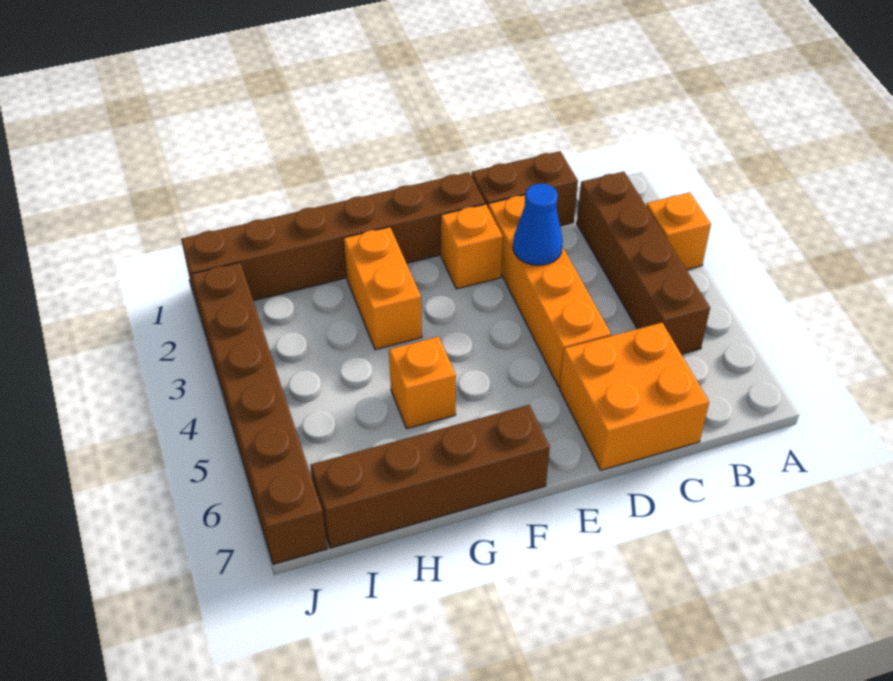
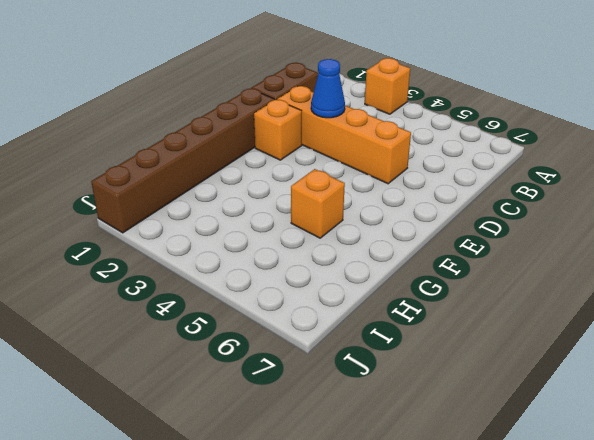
none -> brown 1x4 brick [577,172,710,354]
none -> orange 2x2 brick [560,323,709,470]
none -> brown 1x4 brick [310,405,550,548]

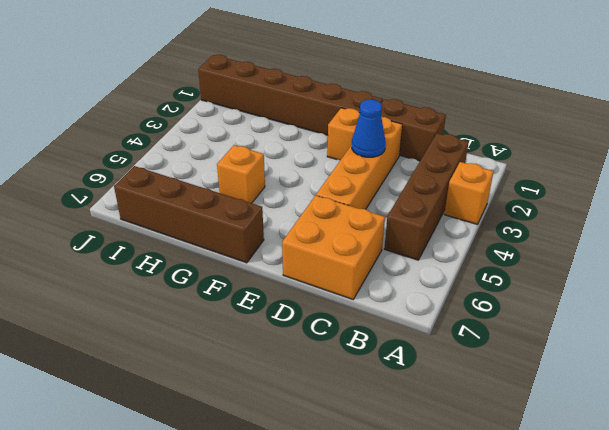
none -> orange 1x2 brick [344,227,422,350]
none -> brown 1x6 brick [191,263,327,564]

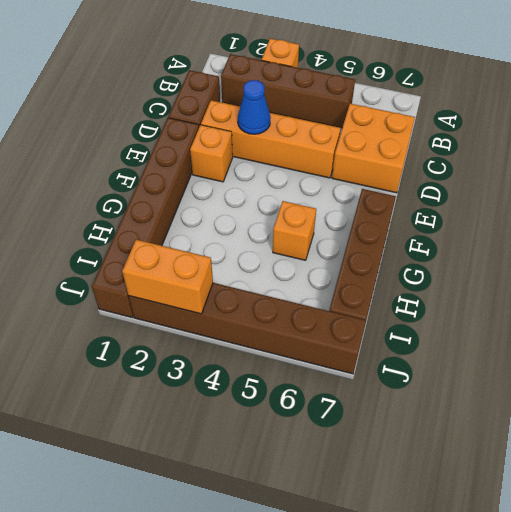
orange 1x2 brick [122,240,213,314] -> orange 1x2 brick moved to [344,227,422,350]

